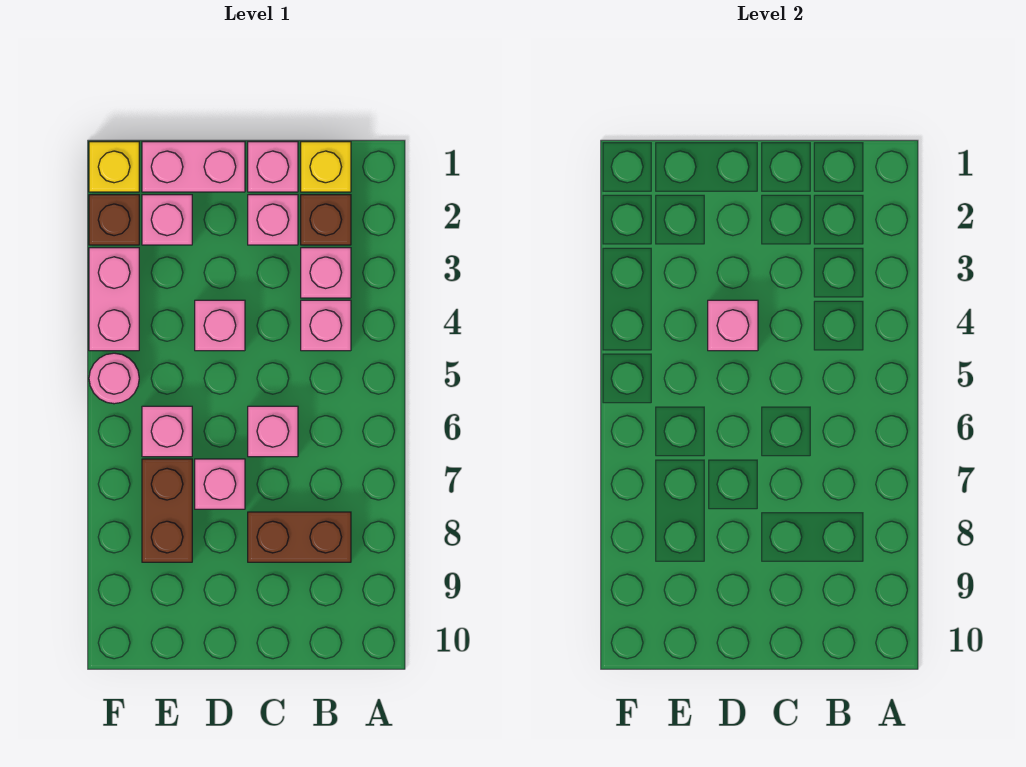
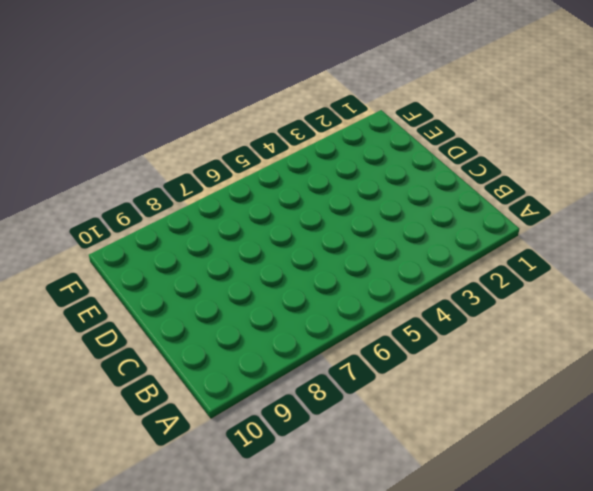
none -> yellow 1x1 brick [301,142,351,192]
none -> brown 1x1 brick [301,195,351,245]
none -> pink 1x1 brick [301,248,351,298]

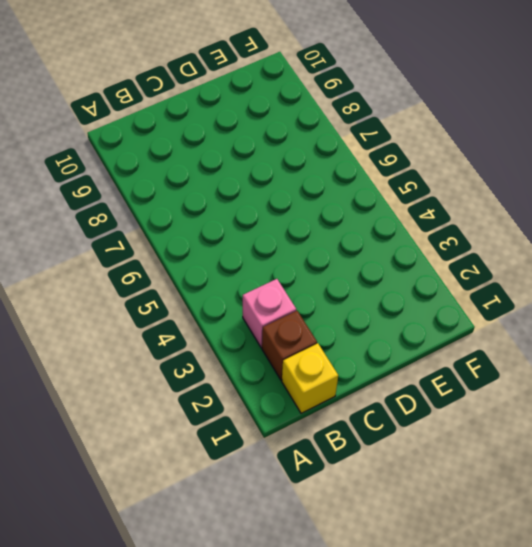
none -> pink 1x1 brick [301,300,351,351]
none -> brown 1x2 brick [248,512,351,562]
none -> pink 1x1 brick [248,142,298,192]

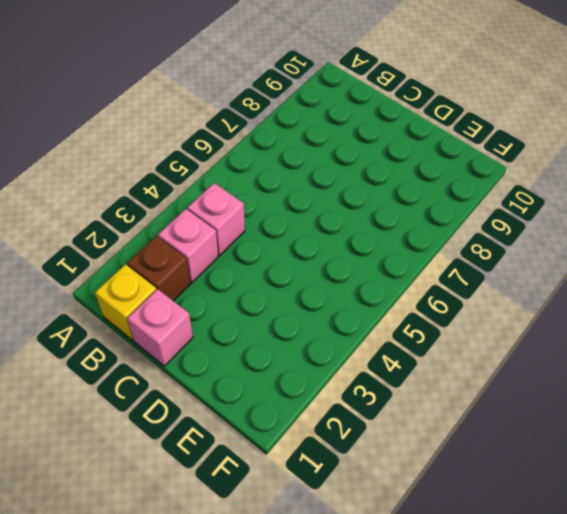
none -> brown 1x2 brick [248,512,351,562]
none -> pink 1x1 brick [248,195,298,245]
none -> pink 1x1 brick [248,406,298,457]

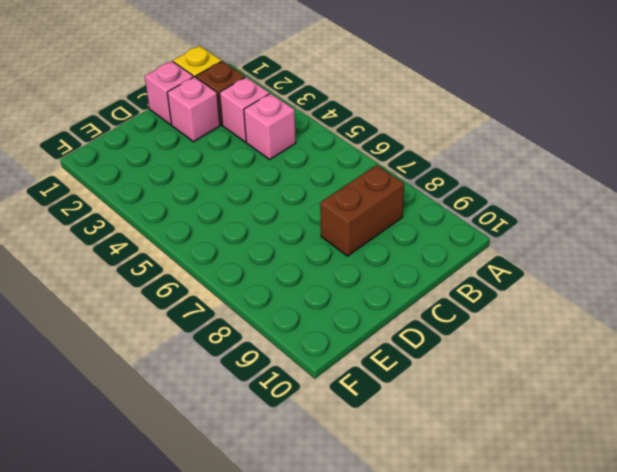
none -> pink 1x1 brick [248,406,298,457]
none -> pink 1x2 brick [142,142,245,192]
none -> pink 1x1 brick [195,300,245,351]

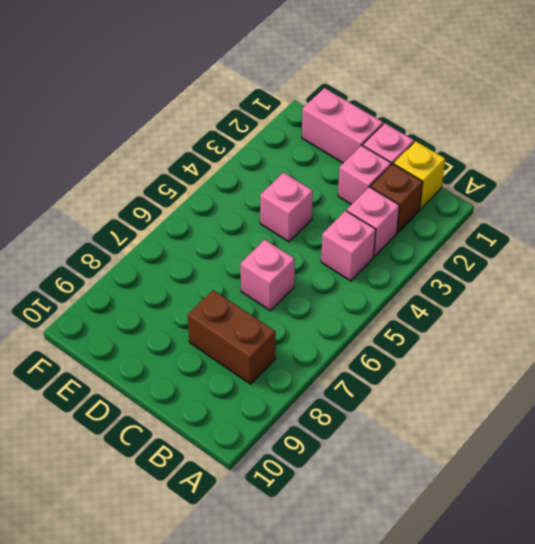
none -> pink 1x1 brick [195,459,245,509]
none -> pink 1x1 brick [142,195,192,245]
none -> pink 1x1 brick [142,406,192,457]

